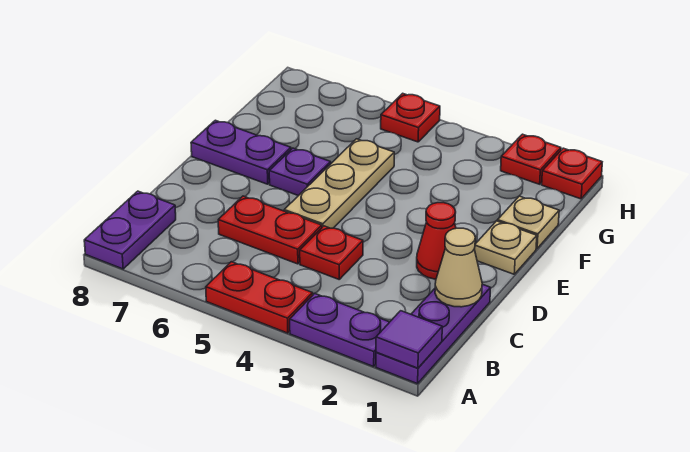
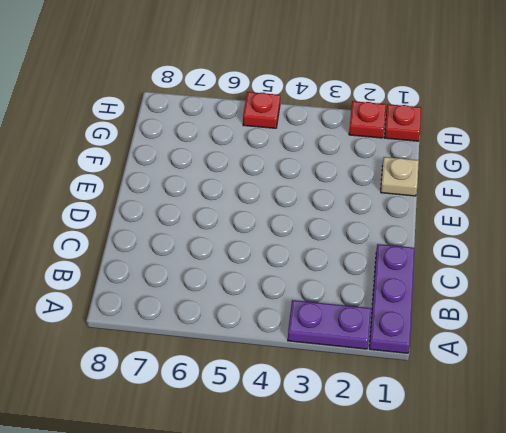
none -> red 1x2 plate [206,262,313,333]
none -> purple 1x2 plate [84,191,176,269]
none -> red 1x1 plate [300,226,363,279]

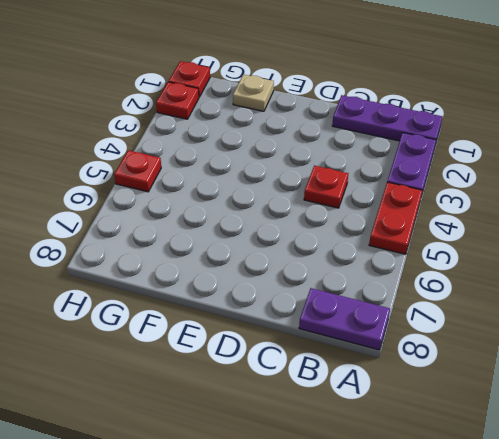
none -> red 1x2 plate [218,196,322,264]
none -> red 1x1 cone [417,203,456,279]
none -> tan 1x3 plate [284,139,394,228]

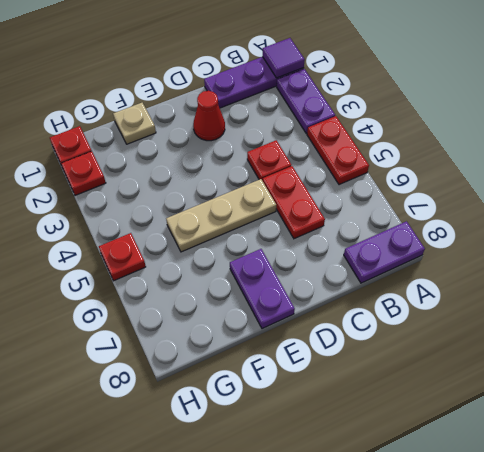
none -> tan 1x1 plate [474,221,537,274]
none -> purple 1x1 plate [269,148,331,196]
none -> tan 1x1 cone [435,228,482,307]

